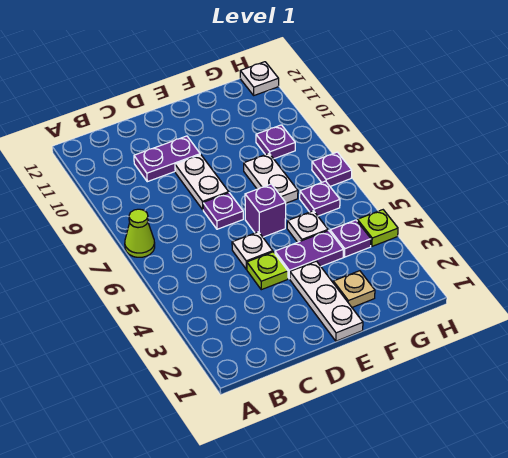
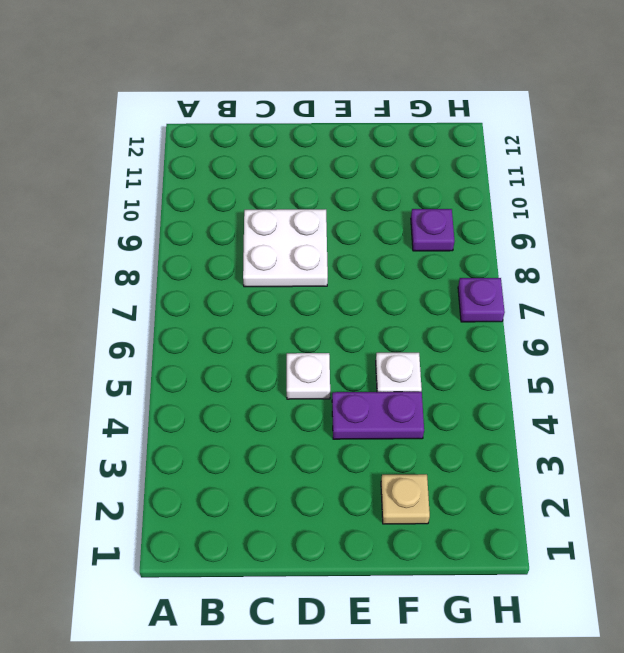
white 2x2 plate [243,209,328,287] -> white 1x2 plate [175,155,229,210]
none -> lime 1x1 cone [125,209,155,257]
none -> purple 1x2 plate [134,136,200,182]
none -> lime 1x1 plate [247,252,288,290]

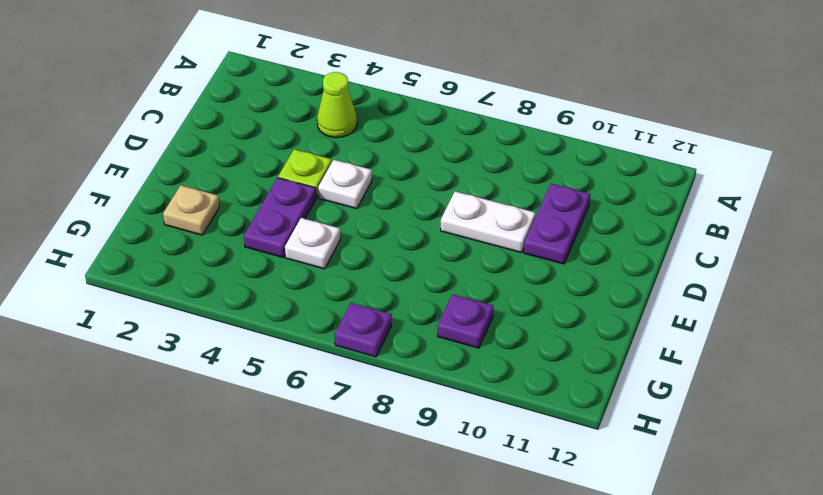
lime 1x1 cone [317,72,357,138] -> lime 1x1 cone moved to [125,209,155,257]
none -> purple 1x1 plate [203,193,243,229]
none -> white 1x3 plate [290,261,363,341]
none -> purple 1x1 brick [245,184,286,237]

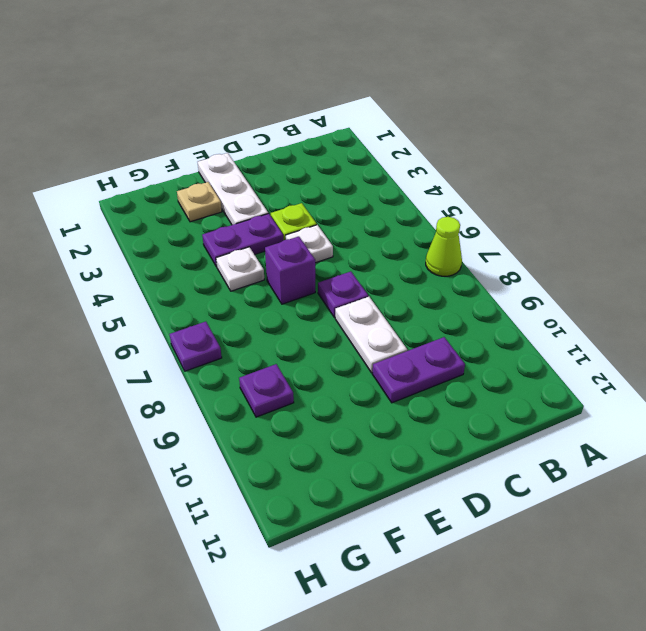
none -> white 1x2 plate [244,154,298,203]
none -> purple 1x1 plate [330,220,371,257]
none -> purple 1x1 plate [300,181,340,216]

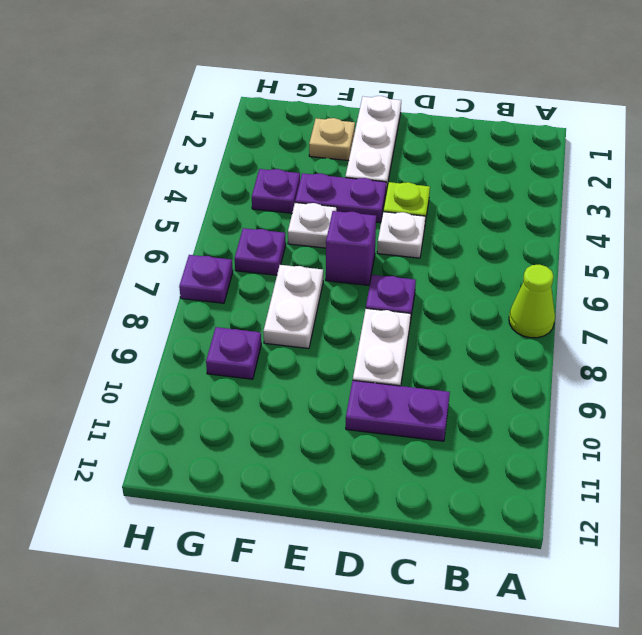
none -> lime 1x1 plate [357,210,398,246]
none -> white 1x1 plate [240,62,279,95]

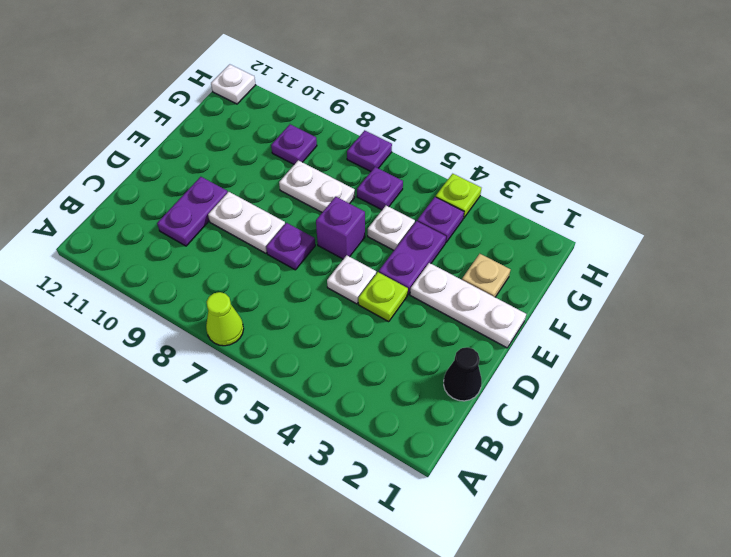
black 1x1 cone [444,347,482,401] -> none

